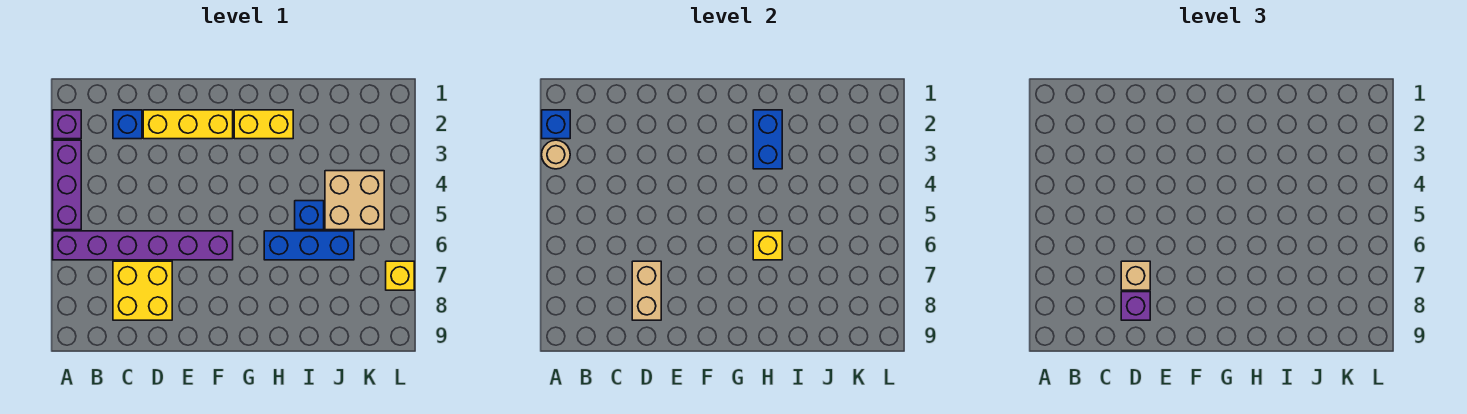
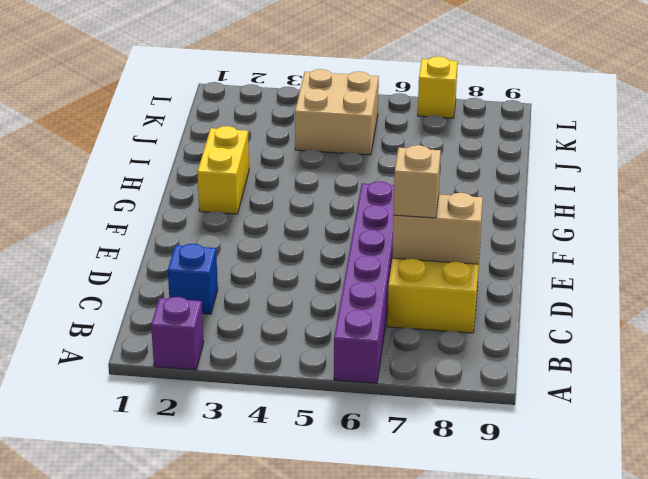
none -> purple 1x3 brick [53,140,81,230]
none -> yellow 1x3 brick [143,110,233,139]
none -> blue 1x3 brick [264,231,354,260]

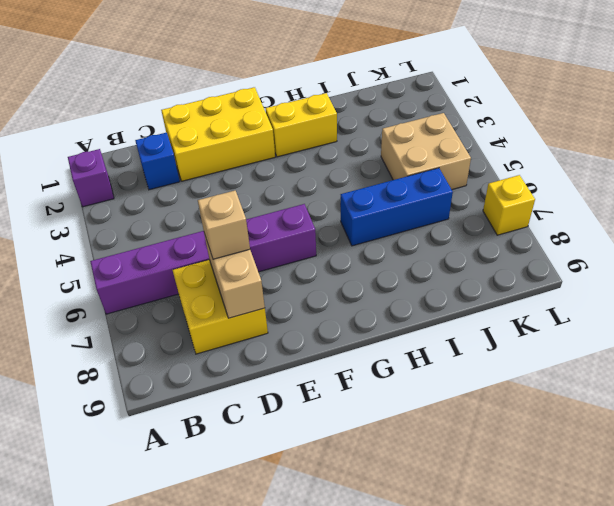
yellow 2x3 brick [161,87,275,181] -> yellow 1x3 brick [143,110,233,139]
none -> purple 1x3 brick [53,140,81,230]
none -> blue 1x1 brick [295,201,324,230]
none -> blue 1x1 brick [542,110,570,139]

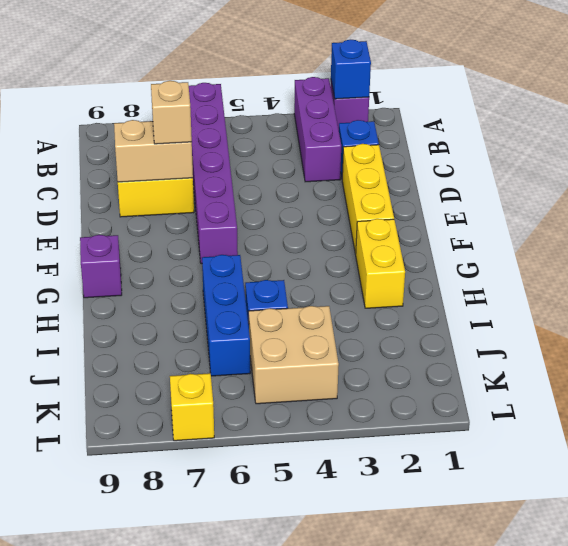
purple 1x3 brick [294,77,341,182] -> purple 1x3 brick turned to [53,140,81,230]
purple 1x1 brick [80,235,122,298] -> purple 1x1 brick moved to [1121,292,1150,320]
none -> tan 1x1 round brick [542,140,570,169]
none -> blue 1x2 brick [753,110,782,169]
none -> yellow 1x1 brick [753,231,782,260]

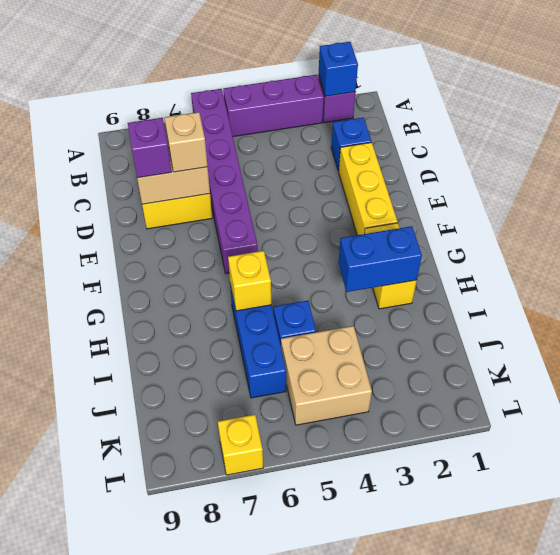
none -> tan 1x1 round brick [542,140,570,169]

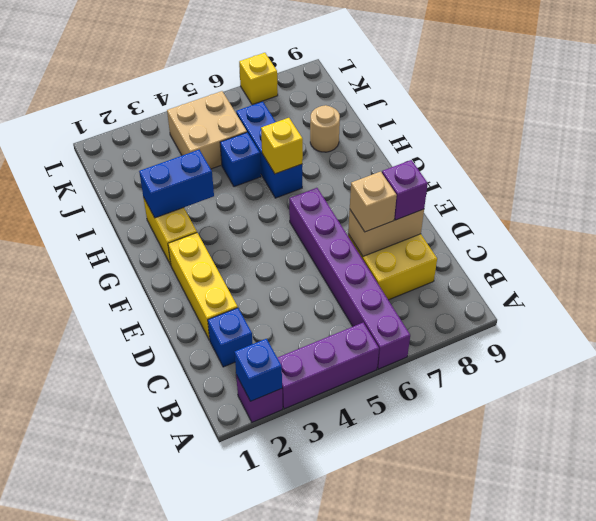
tan 1x1 round brick [310,105,340,152] -> tan 1x1 round brick moved to [542,140,570,169]

